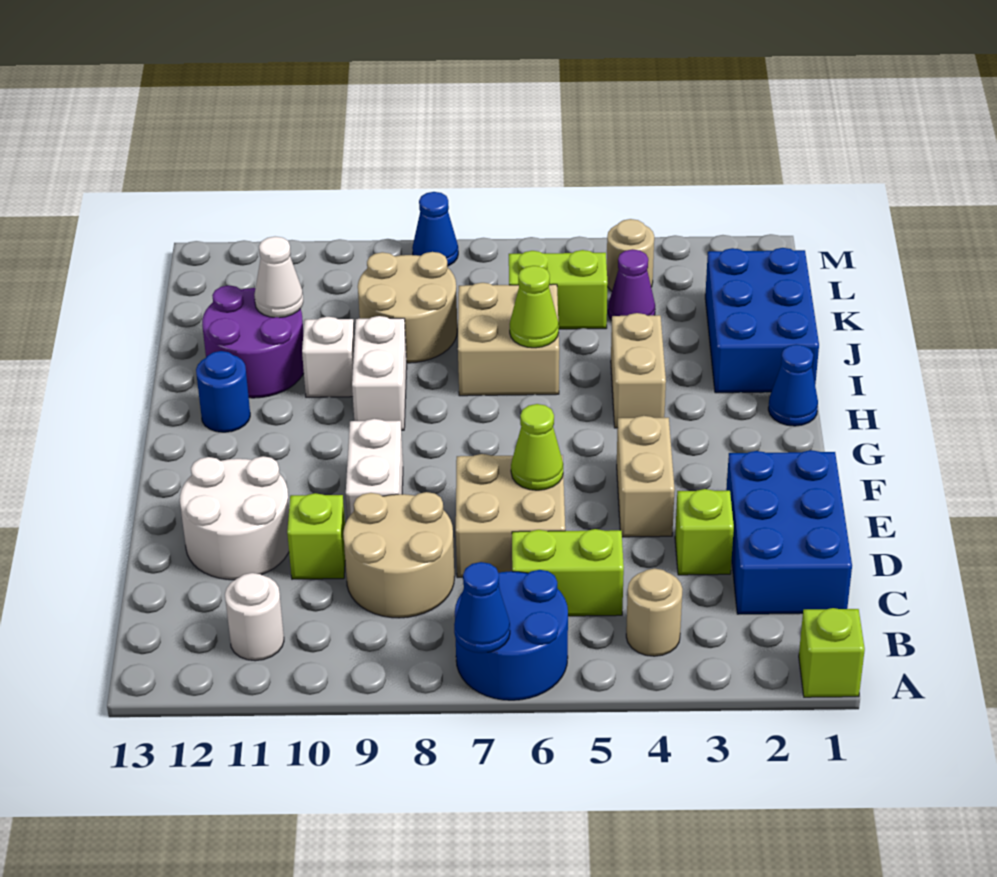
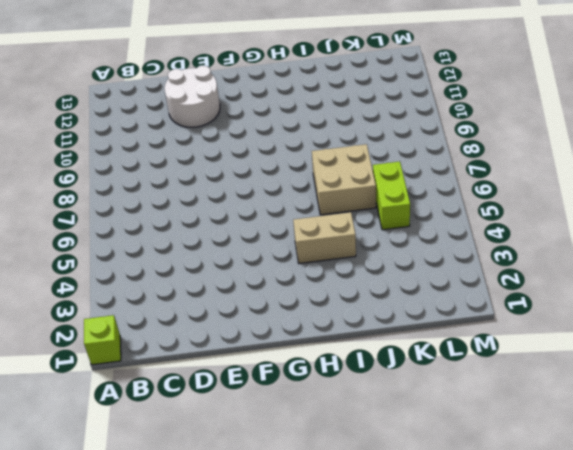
none -> blue 2x2 round brick [455,570,568,700]
none -> tan 1x1 round brick [626,568,682,656]
none -> white 1x1 round brick [225,573,284,661]
none -> blue 2x3 brick [726,450,852,614]

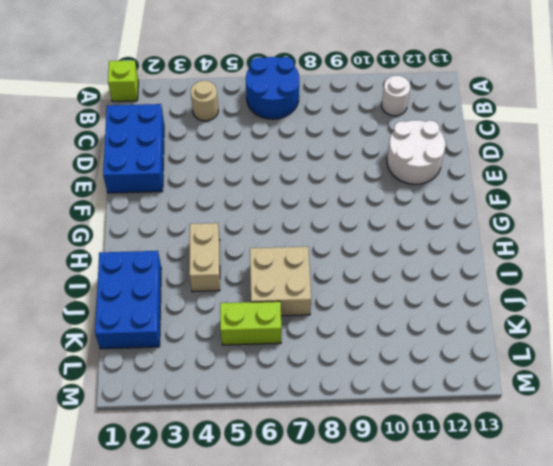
none -> lime 1x2 brick [512,529,624,616]
none -> tan 2x2 round brick [343,492,454,618]
none -> lime 1x1 brick [675,489,734,575]
none -> tan 2x2 brick [456,454,565,577]

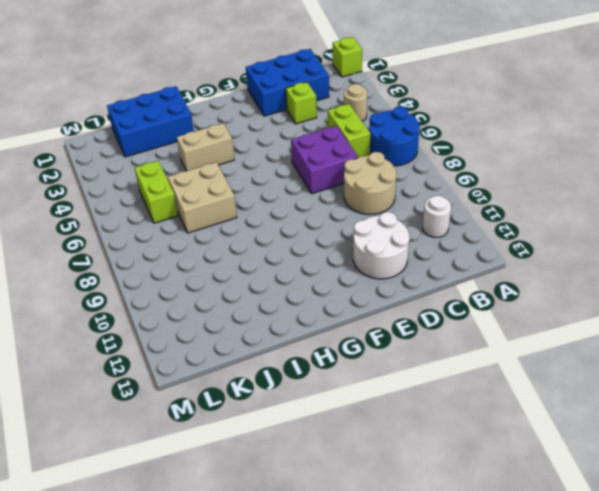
purple 2x2 brick [291,126,358,194] -> tan 2x2 brick [456,454,565,577]
none -> lime 1x1 brick [287,493,345,579]
none -> tan 1x2 brick [617,416,675,537]
none -> white 1x2 brick [346,419,403,519]
none -> blue 1x1 cone [768,344,818,426]

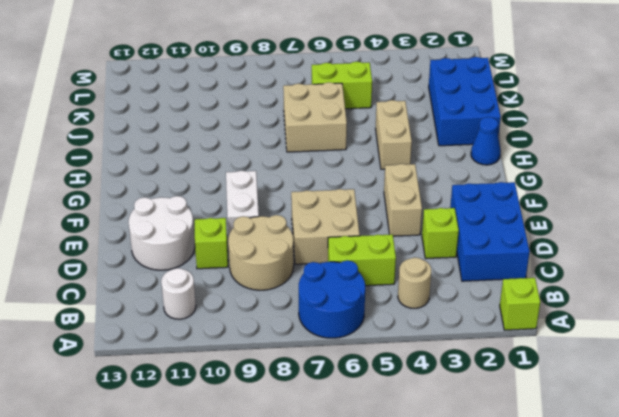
none -> white 1x2 brick [352,316,407,430]
none -> blue 1x1 round brick [196,351,250,432]
none -> white 1x1 brick [302,317,355,397]
none -> purple 2x2 round brick [202,285,304,398]

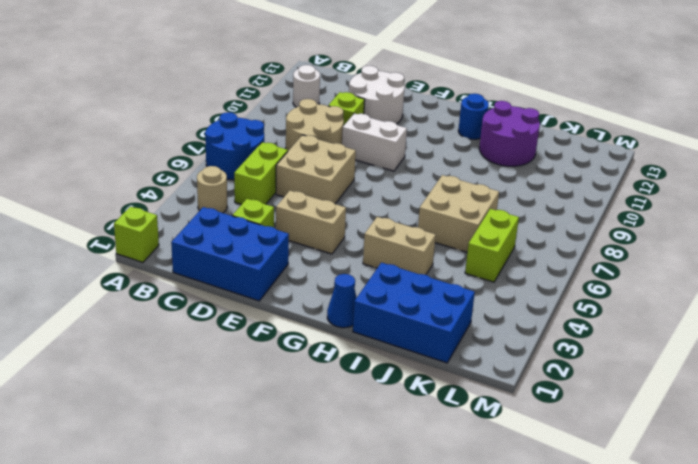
none -> white 1x2 brick [352,316,407,430]
none -> white 1x1 brick [302,317,355,397]
none -> tan 2x2 round brick [358,252,457,363]
none -> purple 1x1 cone [608,249,655,320]

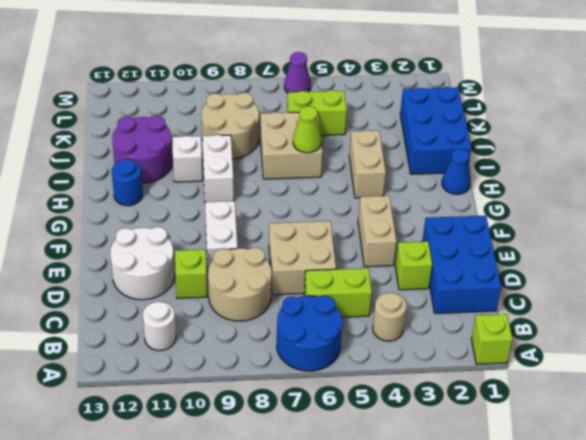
purple 1x1 cone [284,52,311,93] -> purple 1x1 cone moved to [608,249,655,320]
none -> tan 1x1 round brick [607,219,654,291]
none -> blue 1x1 cone [412,192,458,266]
none -> blue 1x1 cone [454,562,510,653]
none -> lime 1x1 cone [511,404,563,490]

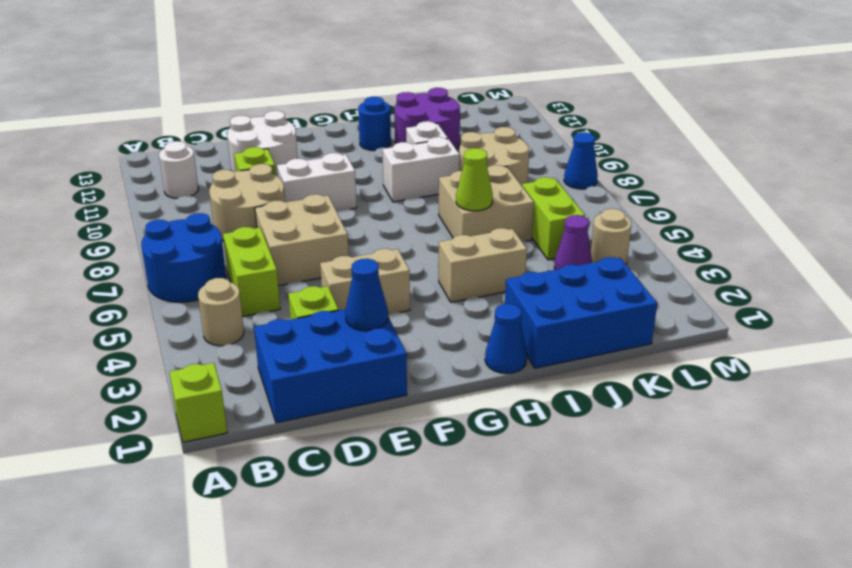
blue 1x1 cone [345,259,388,331] -> blue 1x1 cone moved to [454,562,510,653]
none -> lime 1x1 cone [511,404,563,490]
none -> white 1x1 cone [254,237,303,318]

